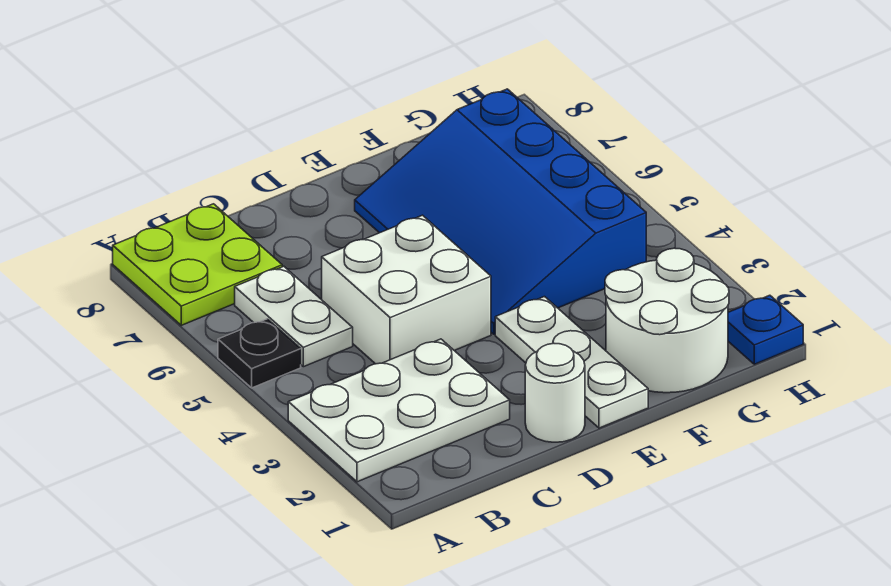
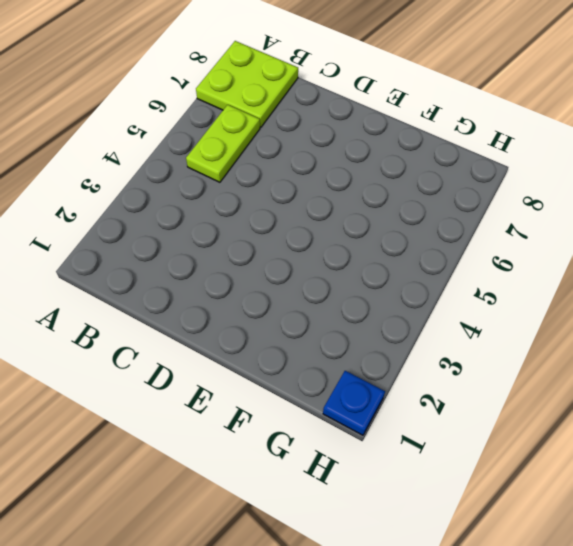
lime 1x2 plate [186,105,260,182] -> white 1x2 plate [235,266,353,367]
none -> white 2x3 plate [288,339,510,482]
none -> black 1x1 plate [218,319,301,388]

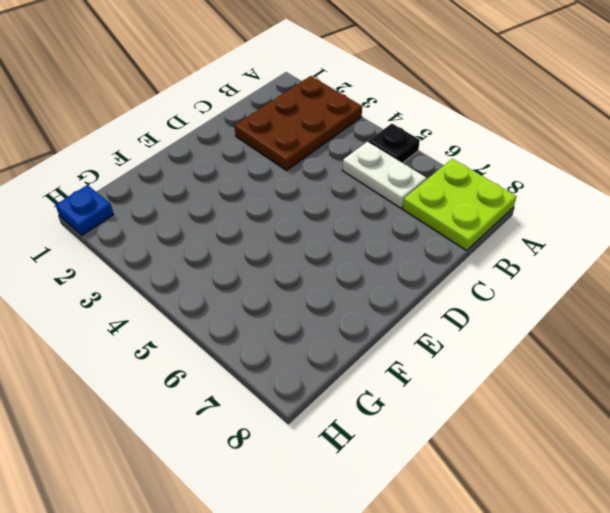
brown 2x3 plate [235,76,362,170] -> white 2x3 plate [288,339,510,482]
none -> white 2x2 brick [322,215,491,364]
none -> white 1x1 round brick [525,343,585,442]

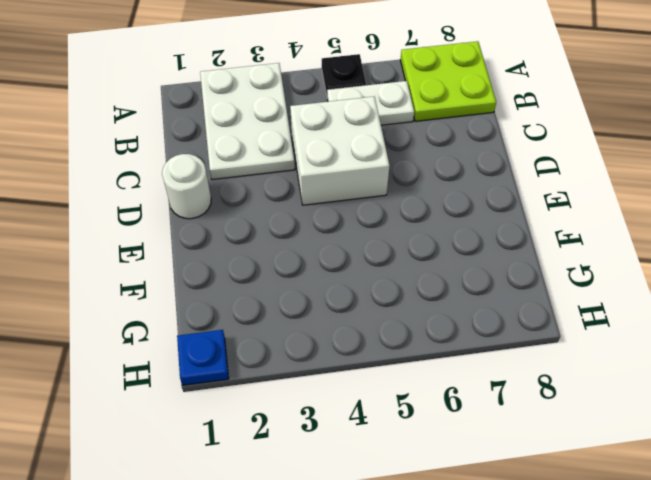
none -> white 1x3 plate [495,297,648,428]
none -> blue 3x4 slope [355,89,646,334]

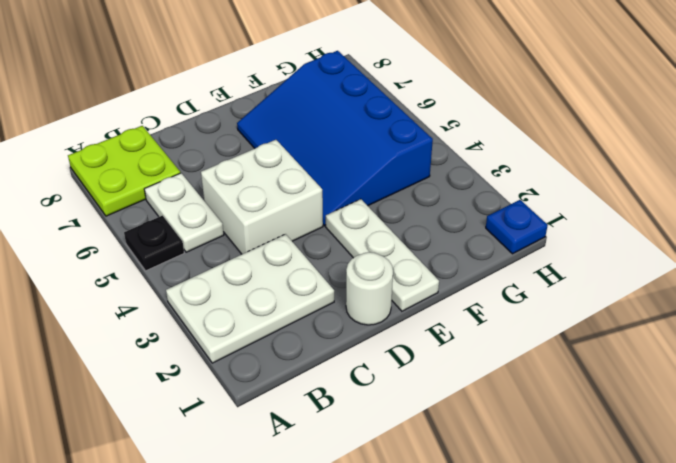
none -> white 2x2 round brick [605,248,729,393]

